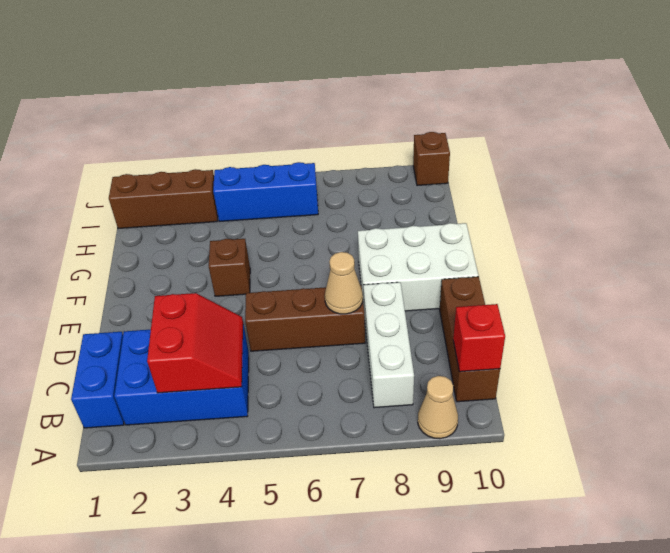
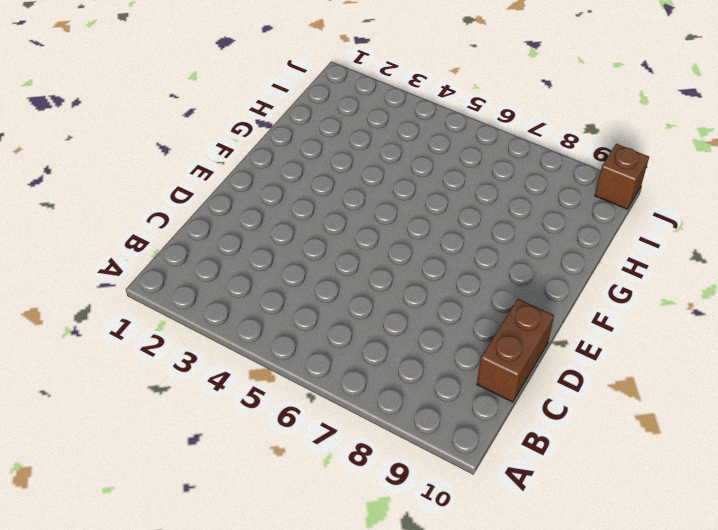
brown 1x2 brick [477,299,554,402] -> brown 1x3 brick [440,277,500,402]
none -> tan 1x1 cone [418,376,458,439]
none -> blue 1x2 brick [71,332,124,428]
none -> blue 2x3 brick [114,325,249,425]

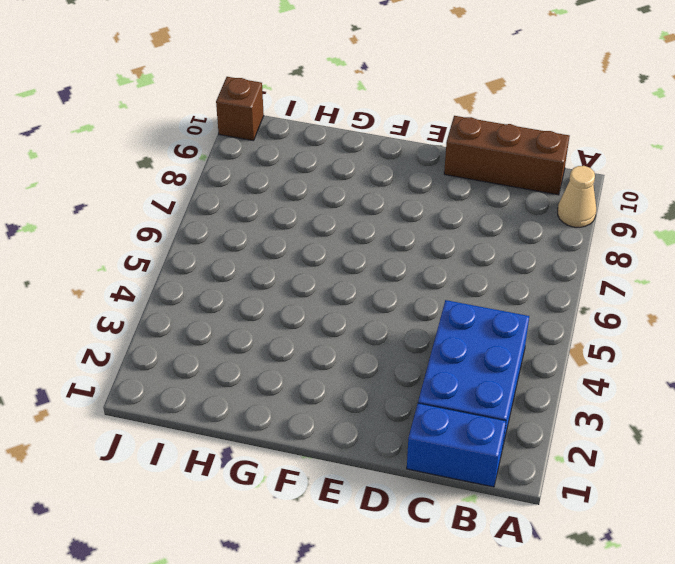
none -> white 1x3 brick [363,282,414,408]
none -> brown 1x3 brick [245,285,365,351]
none -> white 2x3 brick [358,223,478,311]

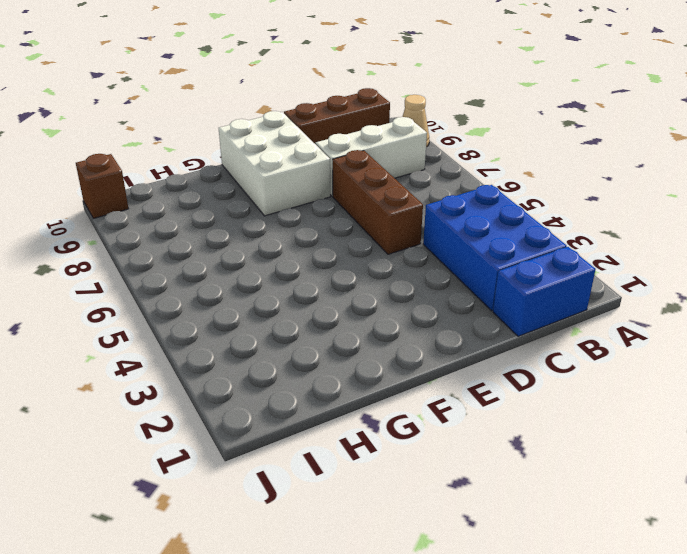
none -> brown 1x1 brick [209,239,250,296]
none -> brown 1x3 brick [109,169,218,229]
none -> blue 1x3 brick [213,162,318,222]

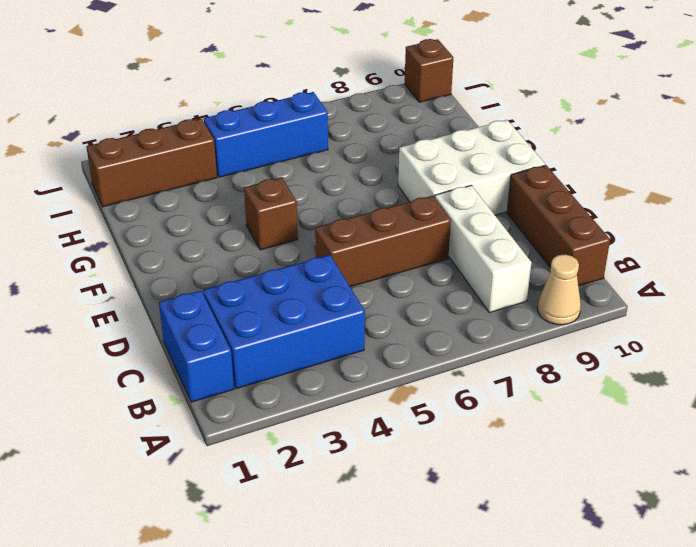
none -> red 2x2 slope [147,293,243,393]
none -> red 1x1 brick [453,304,505,372]
none -> tan 1x1 cone [325,252,363,314]

